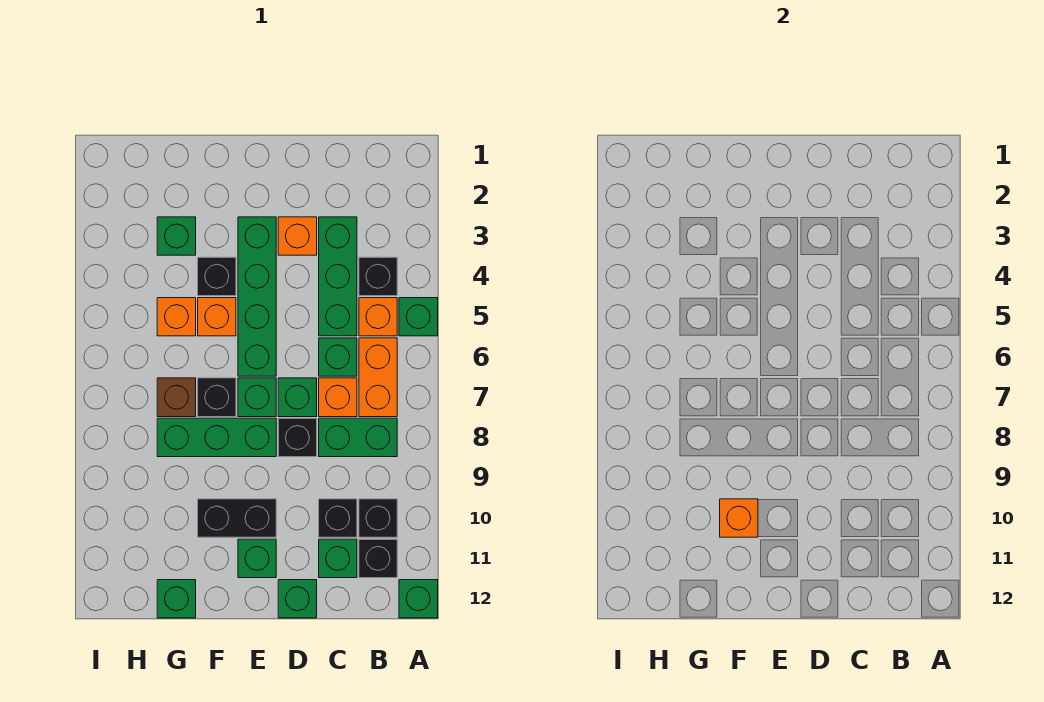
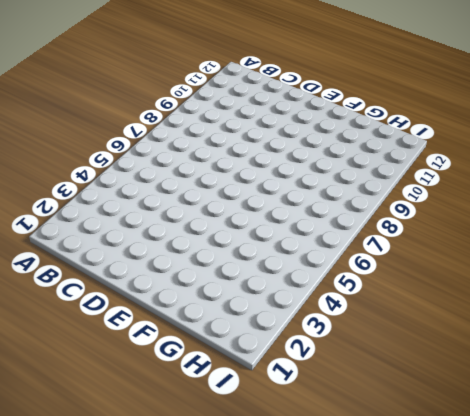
none -> green 1x1 brick [399,298,438,336]
none -> green 1x1 brick [399,580,438,618]
none -> black 1x1 brick [359,257,397,296]
none -> orange 1x1 brick [359,298,397,336]

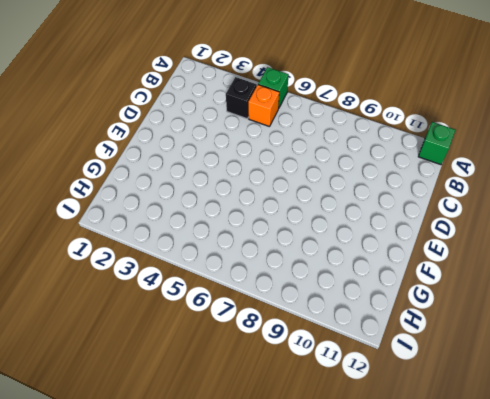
none -> orange 1x2 brick [359,338,397,417]
none -> green 1x2 brick [319,418,397,457]
none -> black 1x1 brick [359,499,397,537]
none -> black 1x1 brick [359,539,397,578]

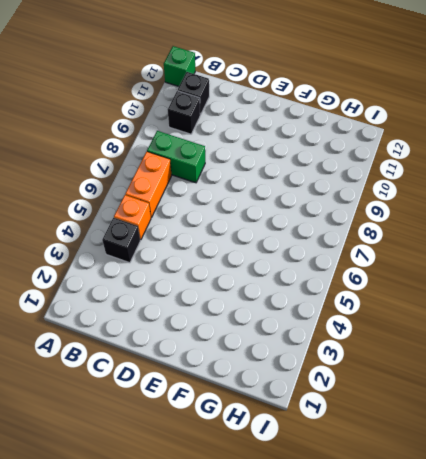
none -> green 1x1 brick [399,298,438,336]
none -> green 1x3 brick [319,217,357,336]
none -> green 1x1 brick [319,338,357,376]
none -> orange 1x1 brick [319,378,357,417]

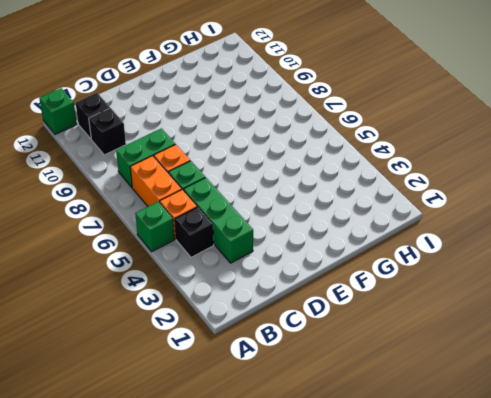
none -> black 1x1 brick [319,499,357,537]
none -> green 1x1 brick [319,539,357,578]
none -> orange 1x1 brick [278,217,317,255]
none -> green 1x1 brick [278,378,317,417]

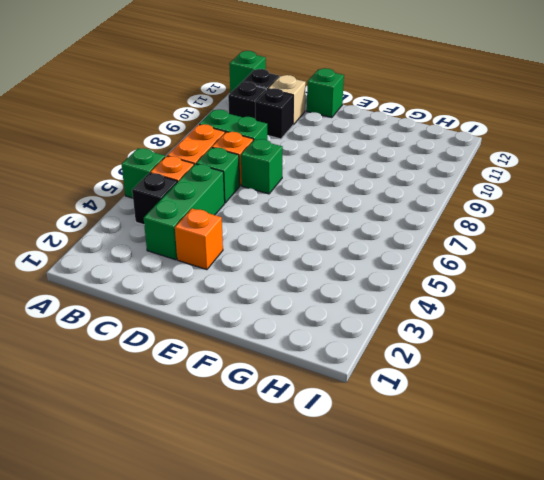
tan 1x1 brick [268,75,306,125] -> green 1x1 brick [319,539,357,578]
none -> black 1x1 brick [278,418,317,457]
none -> green 1x4 brick [238,217,276,376]
none -> green 1x1 brick [238,378,276,417]
none -> green 1x3 brick [157,418,276,457]

